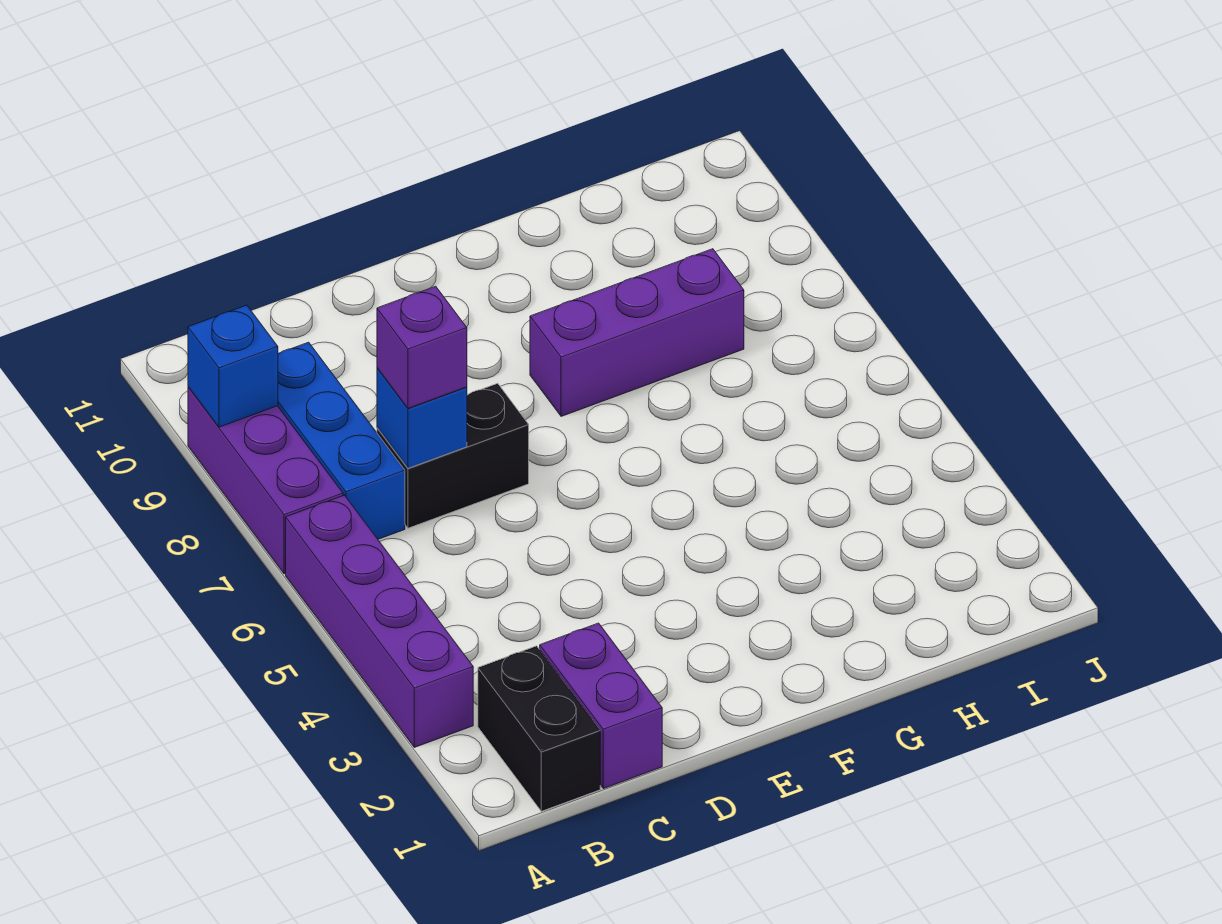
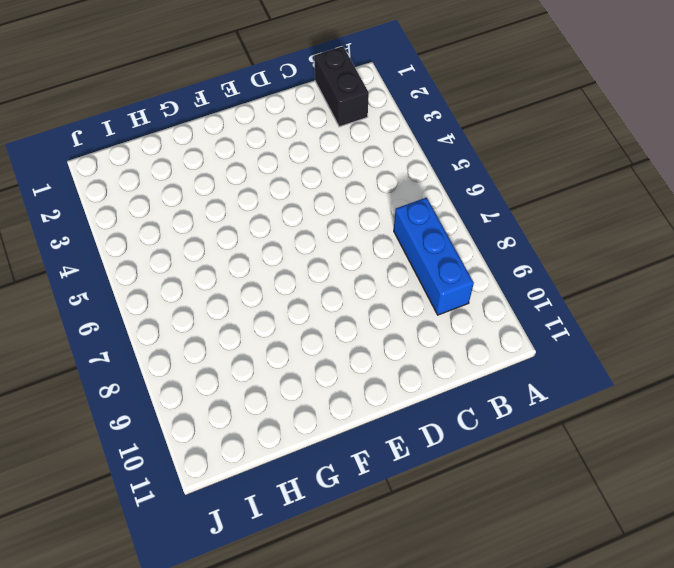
none -> purple 1x4 brick [286,495,473,747]
none -> purple 1x3 brick [188,387,343,574]

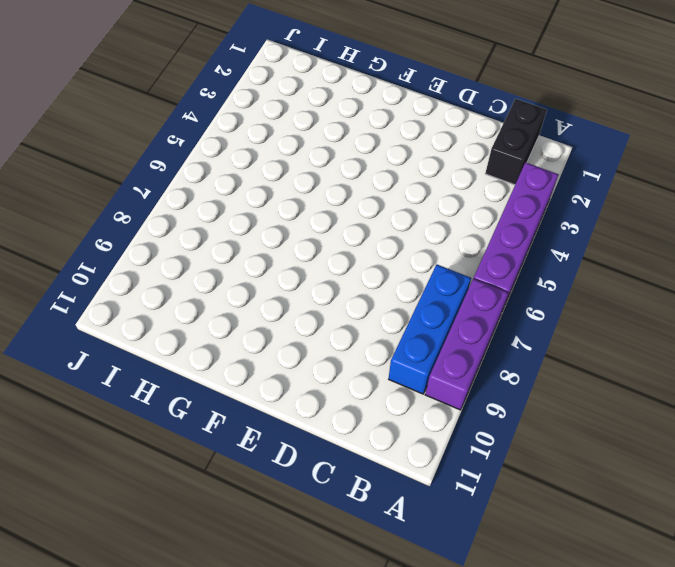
none -> purple 1x2 brick [540,623,662,789]
none -> black 1x2 brick [377,383,529,528]

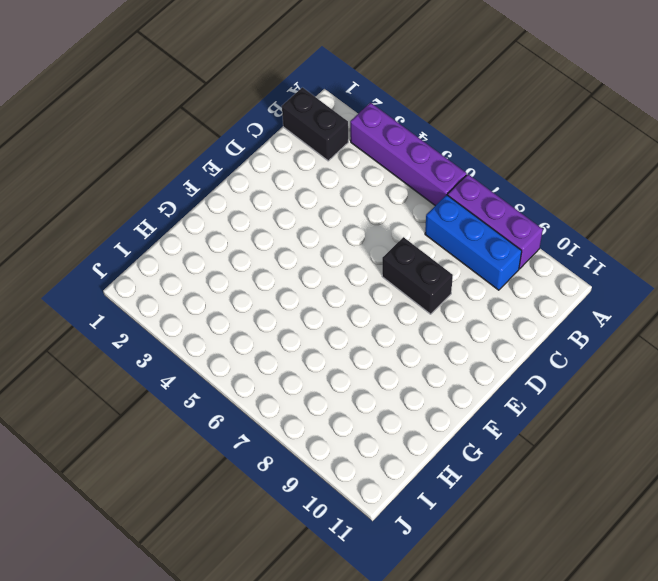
black 1x2 brick [382,237,453,314] -> black 1x2 brick turned to [377,383,529,528]
none -> purple 1x2 brick [540,623,662,789]
none -> purple 1x3 brick [530,249,744,416]

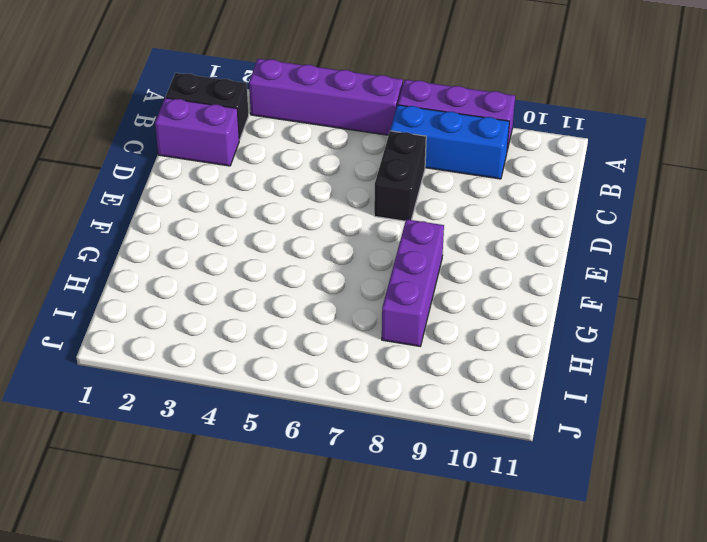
none -> blue 1x1 brick [188,305,278,427]
none -> blue 1x1 brick [377,368,467,468]

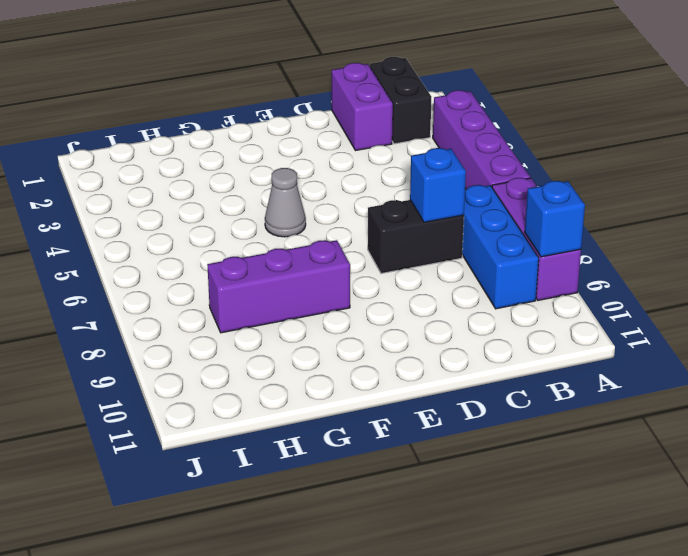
grey 1x1 cone [265,168,306,237] -> none
none -> purple 1x1 brick [377,286,467,408]

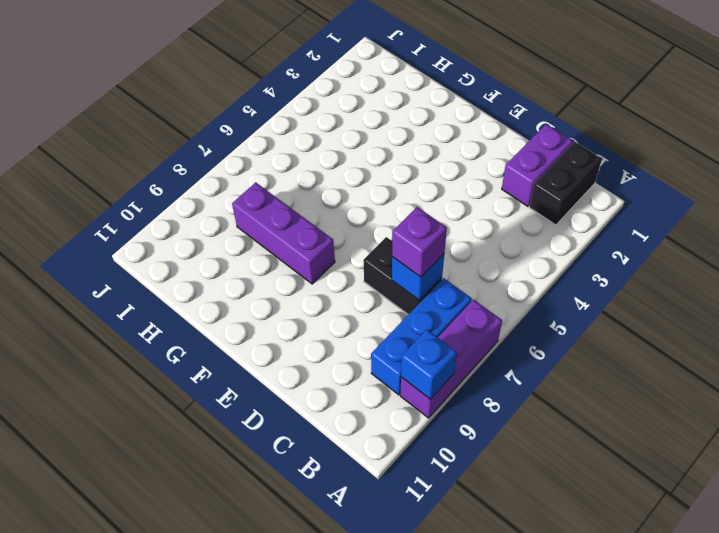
none -> purple 1x4 brick [286,495,473,747]

